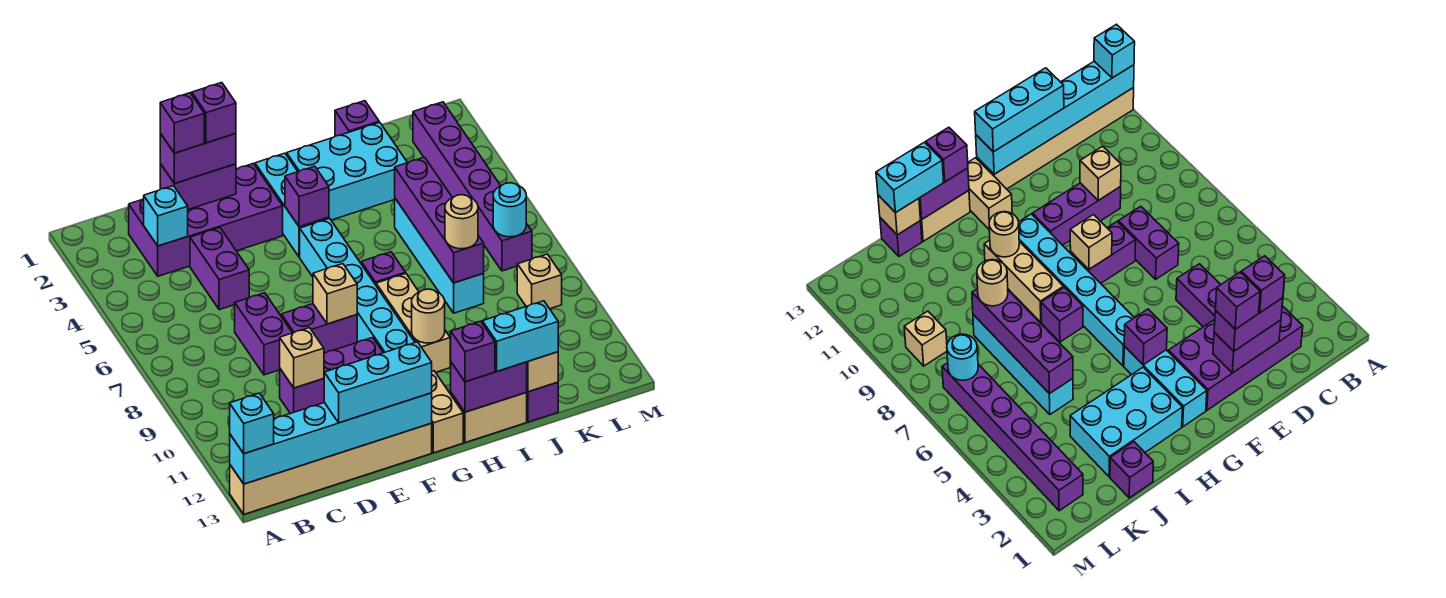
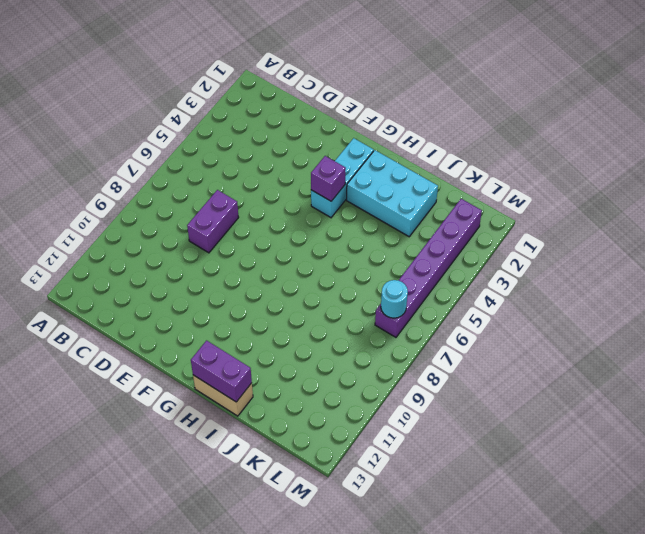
none -> tan 1x6 brick [230,423,432,514]
none -> purple 2x4 brick [129,164,283,276]
none -> purple 1x2 brick [190,228,249,310]
none -> purple 1x3 brick [280,338,383,414]

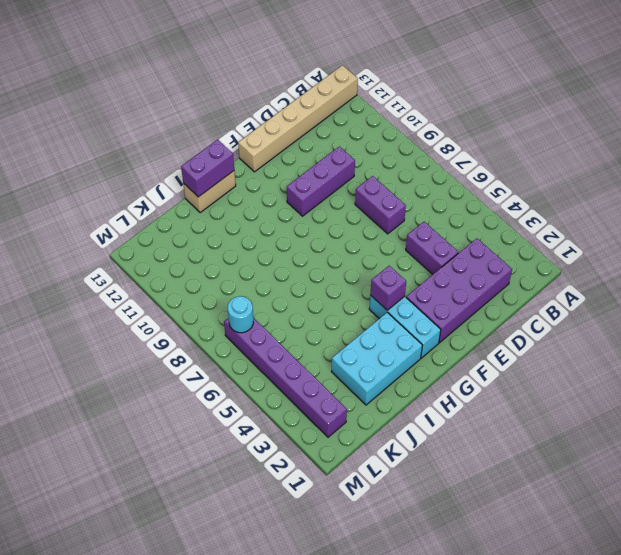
none -> purple 1x2 brick [281,304,357,353]
none -> cyan 1x6 brick [300,218,415,353]
none -> tan 1x2 brick [432,371,463,453]
none -> purple 1x1 brick [361,252,406,285]

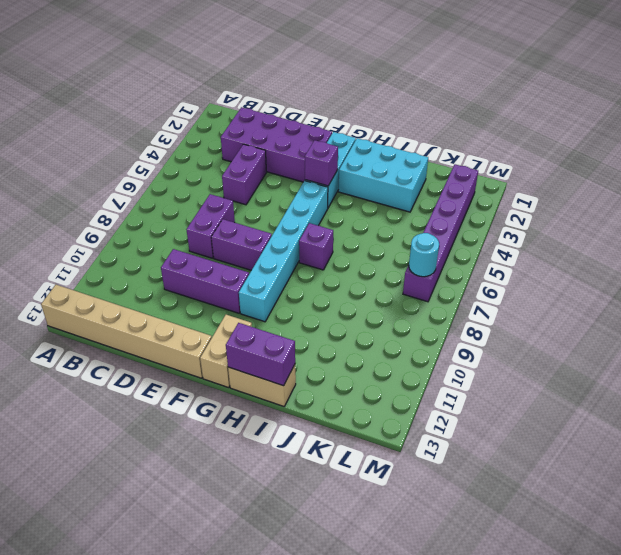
none -> tan 1x3 brick [376,274,450,372]
none -> purple 1x1 brick [335,101,379,136]
none -> cyan 1x4 brick [395,199,484,313]
none -> purple 1x1 brick [526,382,558,422]

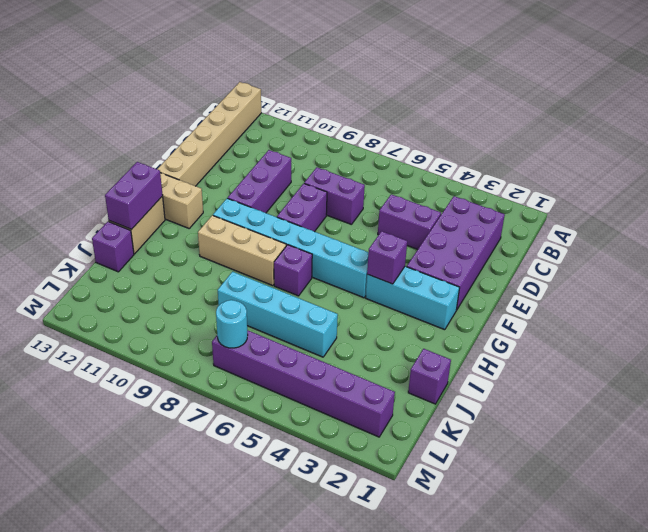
none -> cyan 2x3 brick [287,122,407,220]
none -> tan 1x1 brick [517,254,562,309]
none -> cyan 1x6 brick [230,393,432,484]
none -> cyan 1x1 brick [144,186,188,246]

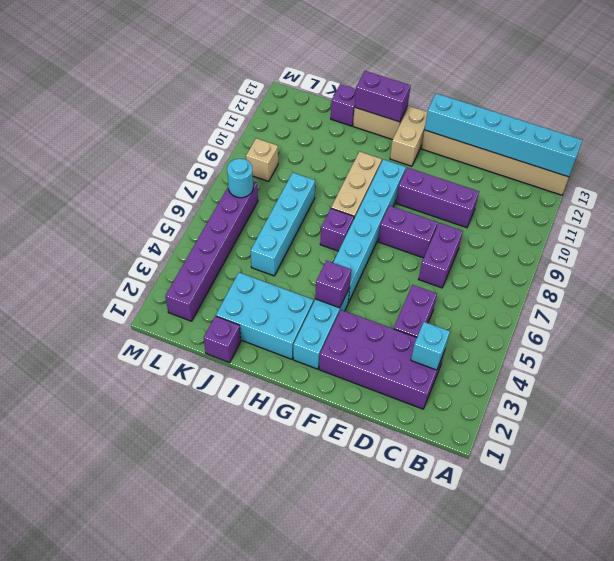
none -> purple 1x2 brick [160,164,236,210]
none -> tan 1x1 brick [280,328,324,388]
none -> tan 1x1 brick [313,264,357,324]
none -> tan 1x1 round brick [412,289,445,343]

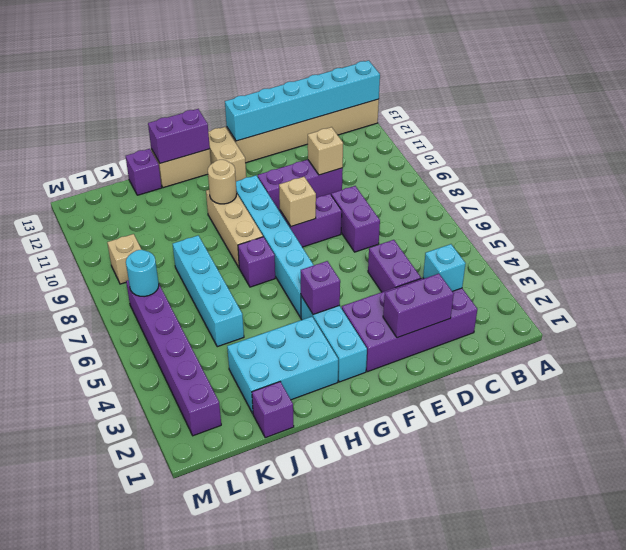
none -> purple 1x4 brick [395,157,484,283]
none -> tan 1x1 brick [527,352,558,392]
none -> cyan 1x1 brick [230,393,274,454]
none -> purple 1x2 brick [160,133,236,184]

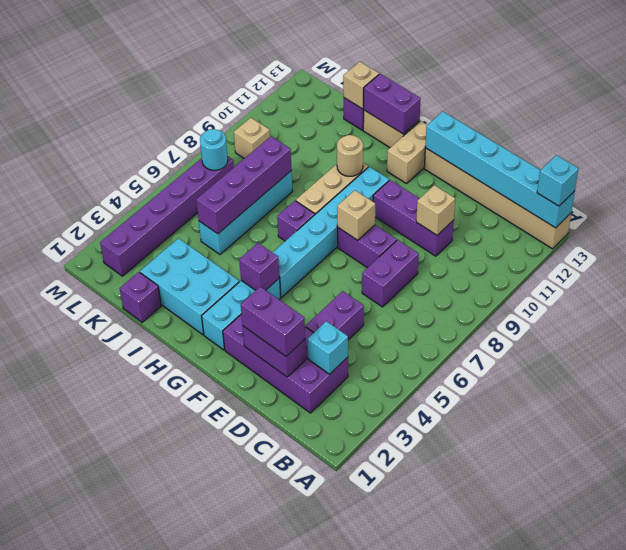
none -> cyan 1x3 brick [324,342,432,423]
none -> purple 1x1 brick [450,321,495,382]
none -> cyan 1x2 brick [482,301,558,371]
none -> tan 1x1 round brick [445,195,478,249]

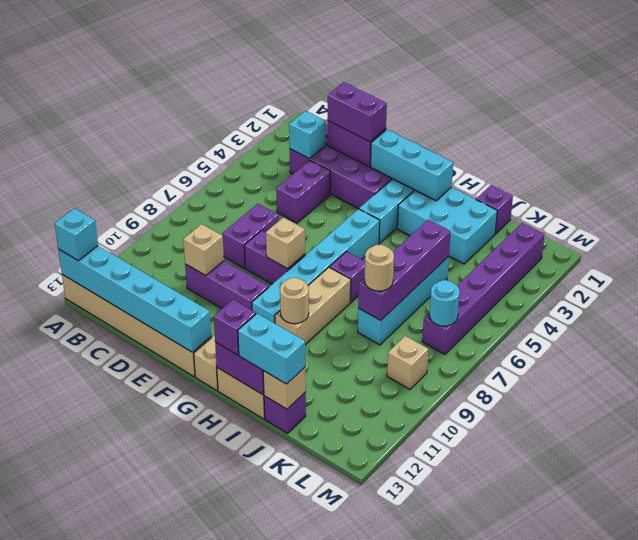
cyan 1x3 brick [371,130,453,201] -> cyan 1x3 brick moved to [324,342,432,423]
none -> purple 1x1 brick [285,166,329,227]
none -> purple 1x1 brick [160,93,204,153]
none -> purple 1x1 brick [192,83,236,143]

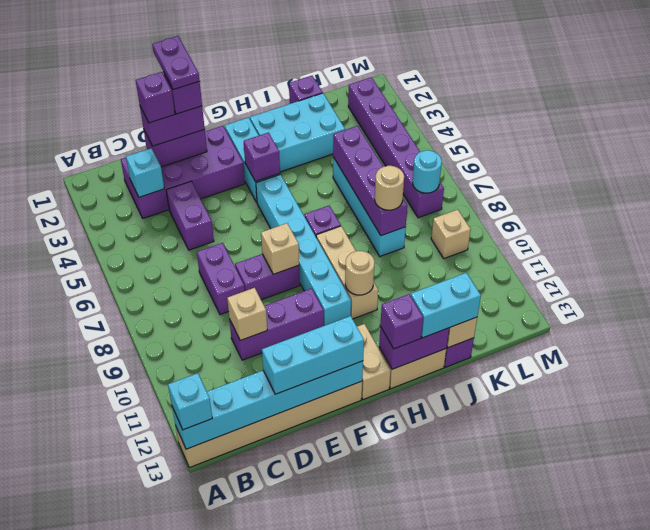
purple 1x2 plate [152,36,199,90] -> none

